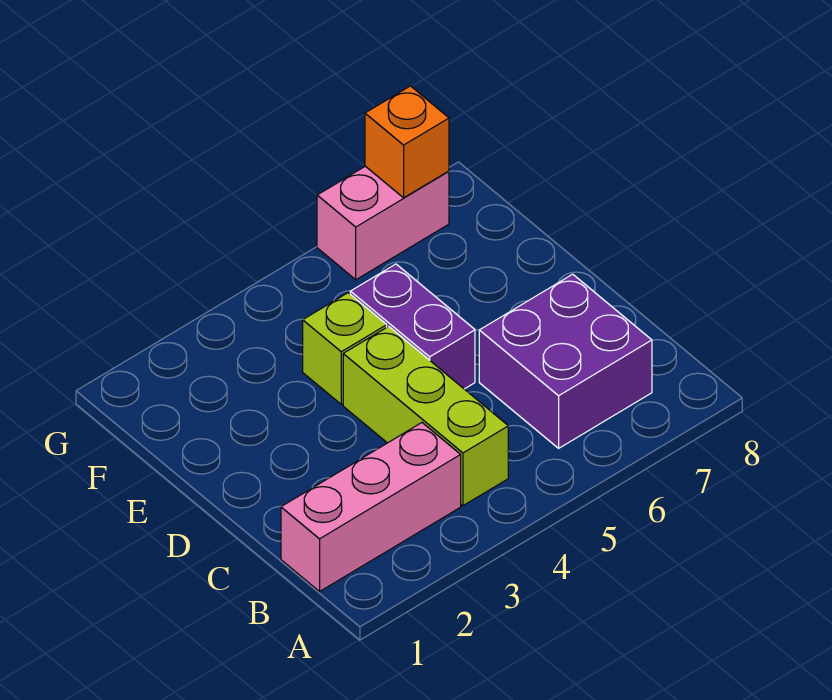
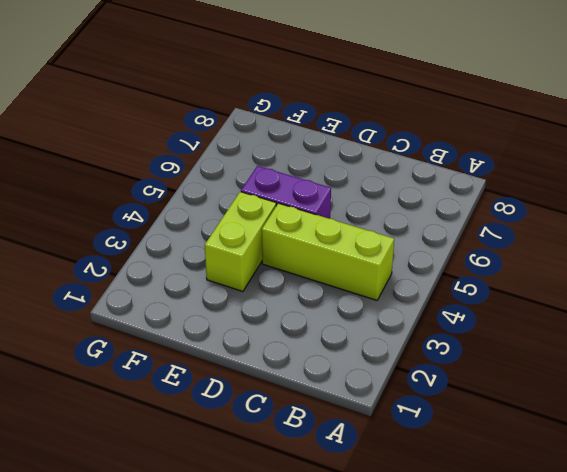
lime 1x2 brick [205,192,276,291] -> lime 1x1 brick [303,293,387,404]
none -> pink 1x3 brick [281,423,461,591]
none -> purple 2x2 brick [479,274,652,448]

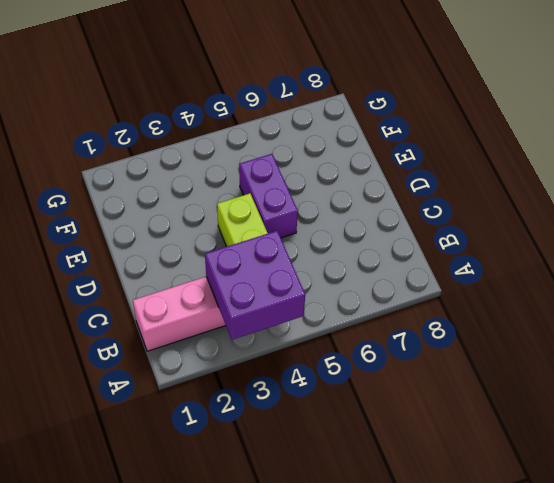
purple 2x2 brick [205,231,305,340] -> purple 2x2 brick moved to [479,274,652,448]
none -> lime 1x1 brick [303,293,387,404]
none -> pink 1x2 brick [317,166,449,280]

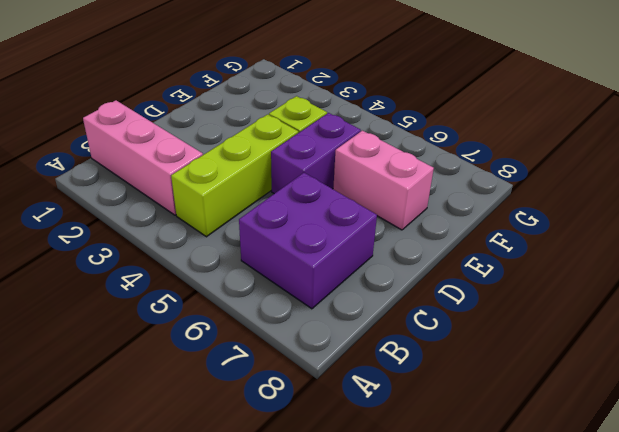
pink 1x2 brick [333,131,434,230] -> pink 1x2 brick moved to [317,166,449,280]
none -> orange 1x1 brick [365,86,449,198]

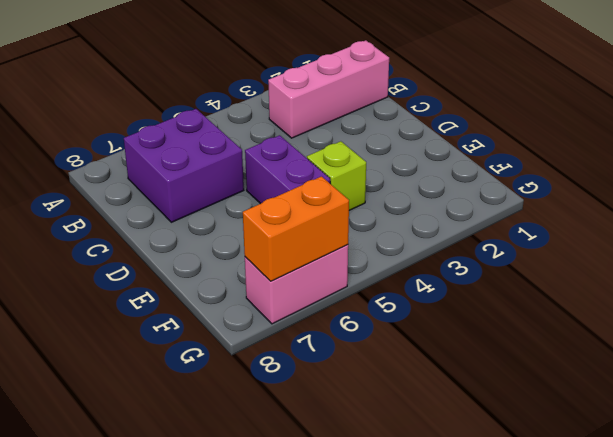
orange 1x2 brick [243,176,349,281] -> orange 1x1 brick [365,86,449,198]
none -> lime 1x3 brick [343,326,508,506]

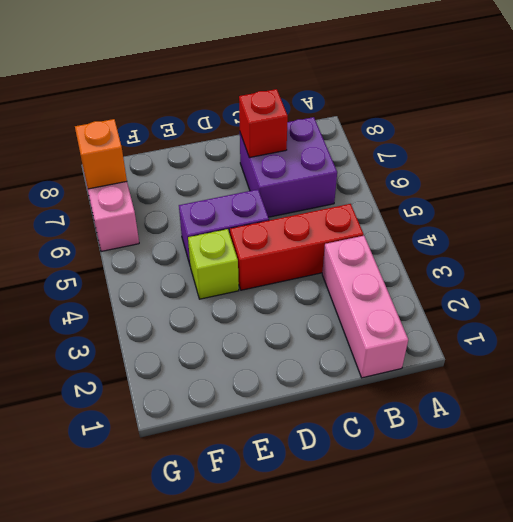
red 1x3 brick [230,204,364,290] -> lime 1x3 brick [343,326,508,506]
red 1x1 brick [239,89,288,158] -> none

